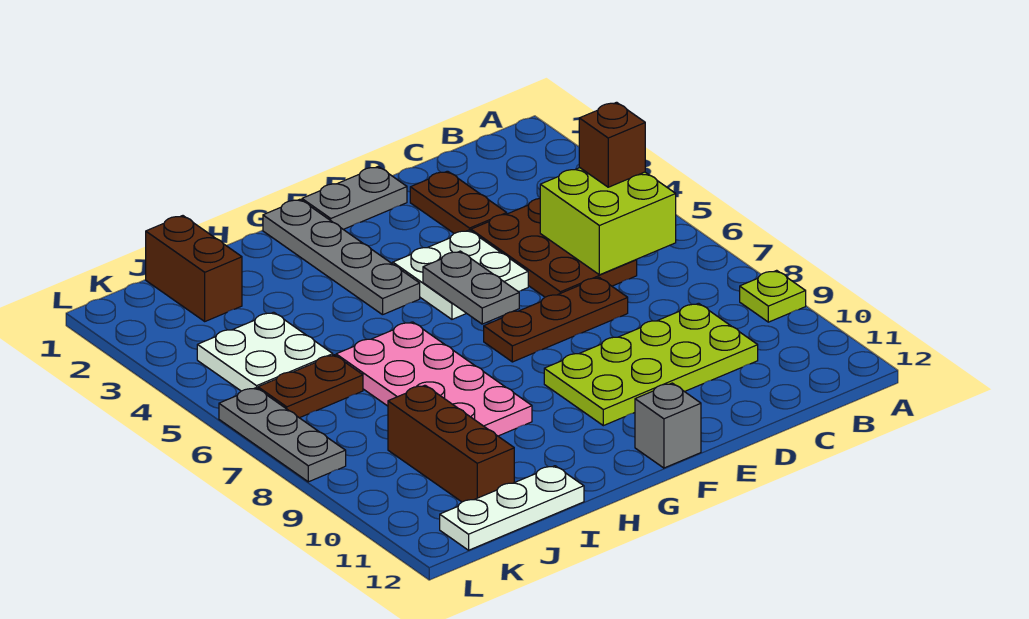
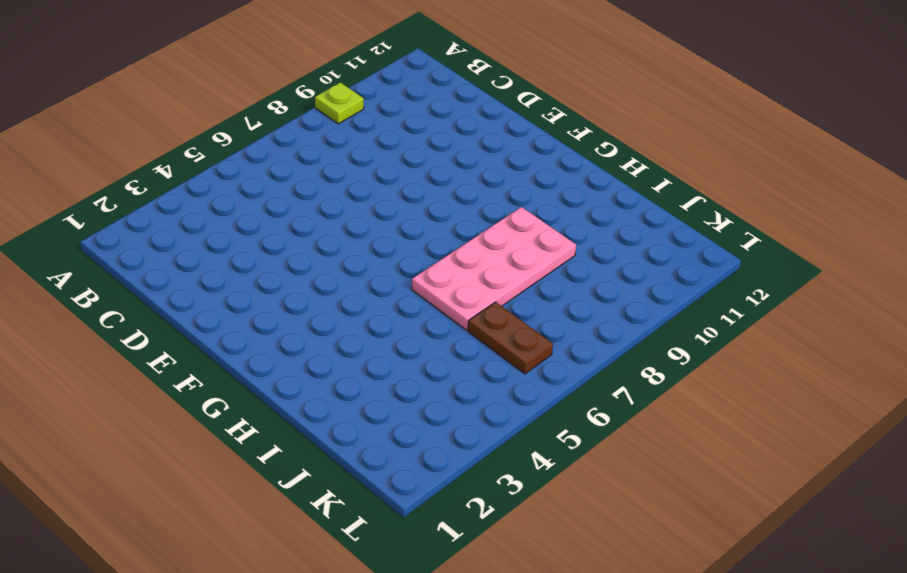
none -> brown 2x3 plate [471,199,637,297]
none -> lime 2x4 plate [544,303,758,426]
none -> brown 1x2 plate [410,171,507,233]

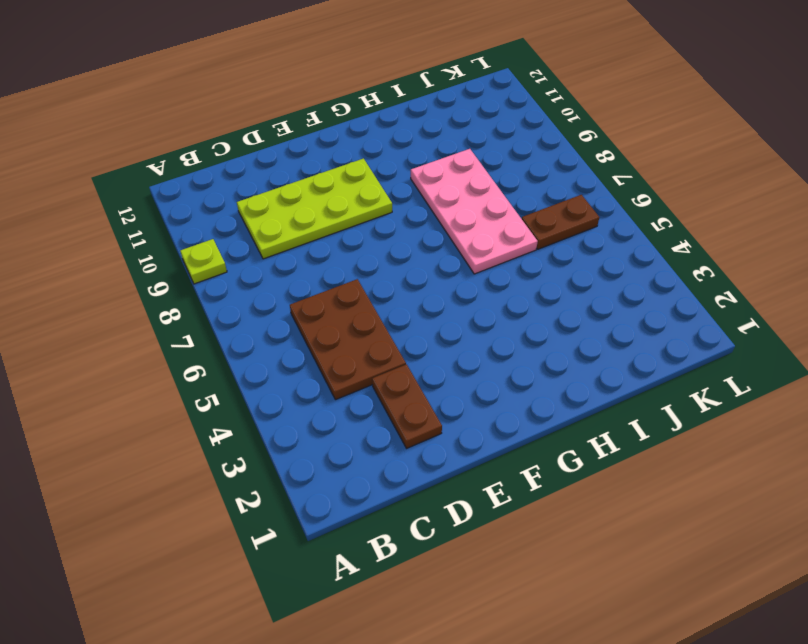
none -> brown 1x3 plate [484,277,628,362]
none -> grey 1x2 plate [302,167,407,229]
none -> white 2x2 plate [393,230,528,319]

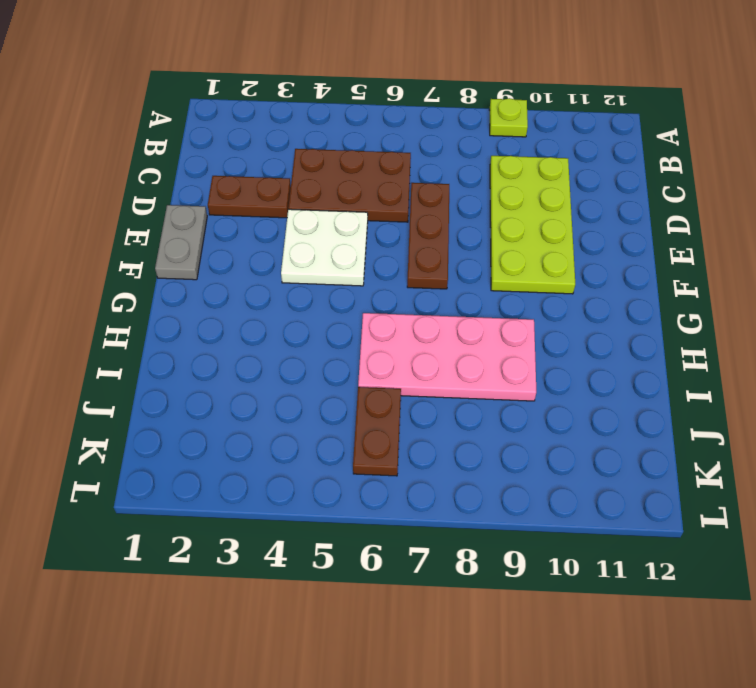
none -> grey 1x1 brick [635,383,701,468]
none -> grey 1x4 plate [263,199,420,315]
none -> white 1x3 plate [440,466,584,550]

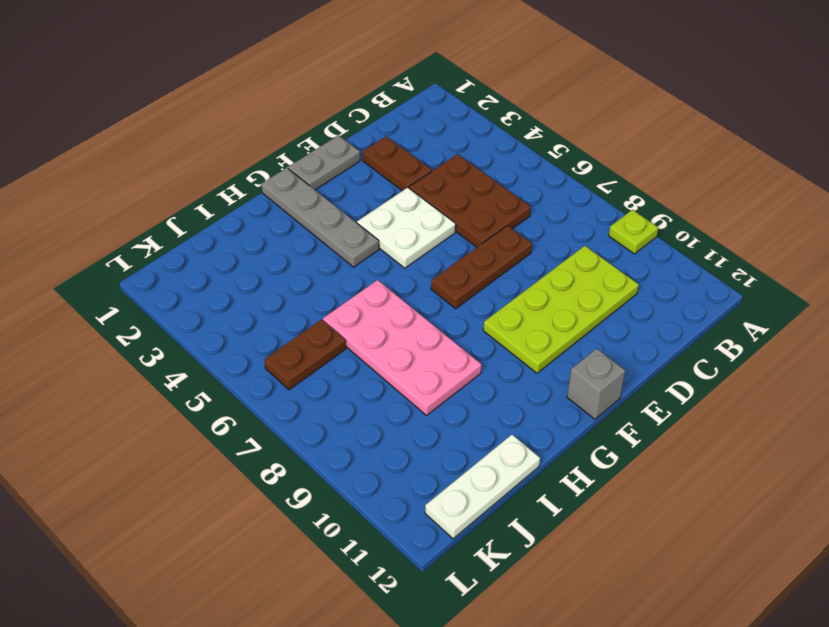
none -> brown 1x2 brick [146,216,242,321]
none -> white 2x2 plate [197,312,333,391]
none -> brown 1x3 brick [388,385,514,502]

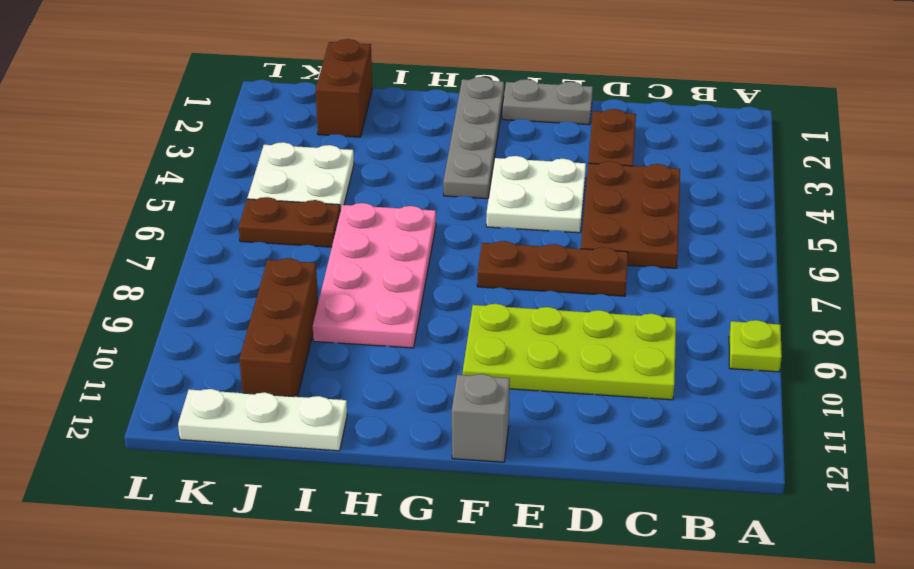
none -> grey 1x3 plate [219,388,346,482]
none -> lime 2x2 brick [540,168,676,275]
none -> grey 1x2 plate [423,251,519,324]

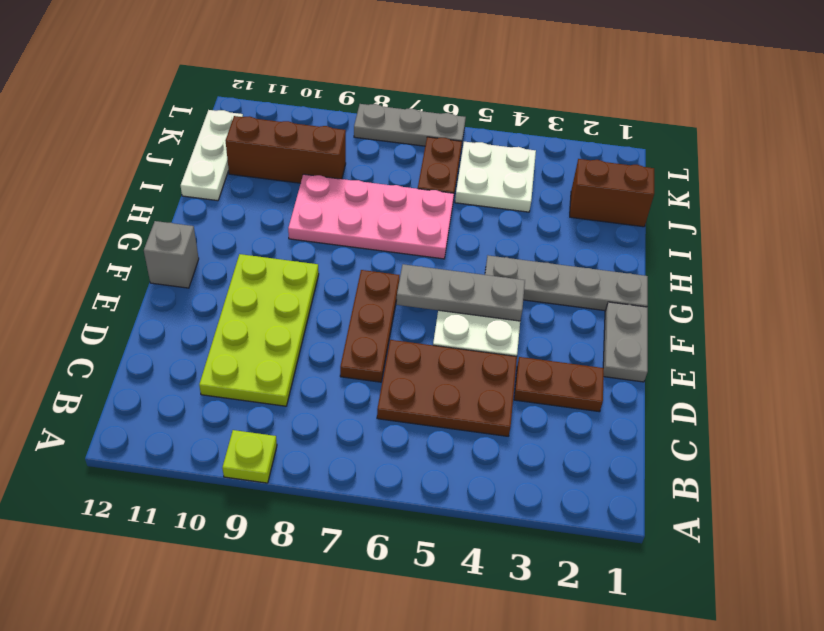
grey 1x3 plate [396,264,525,321] -> grey 1x2 plate [423,251,519,324]
none -> lime 2x2 brick [540,168,676,275]
none -> brown 1x1 brick [579,102,645,187]

